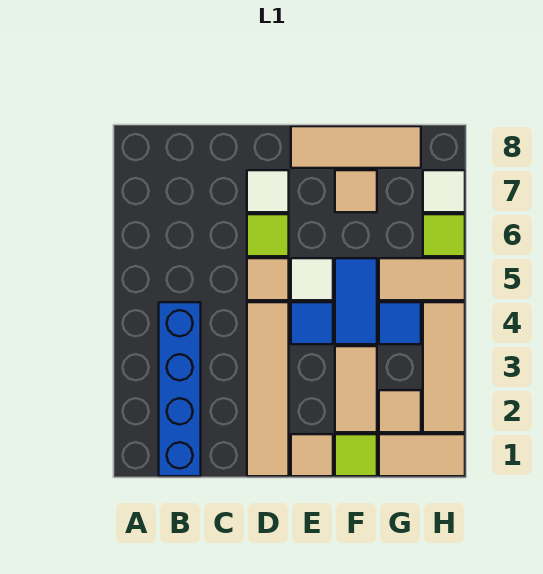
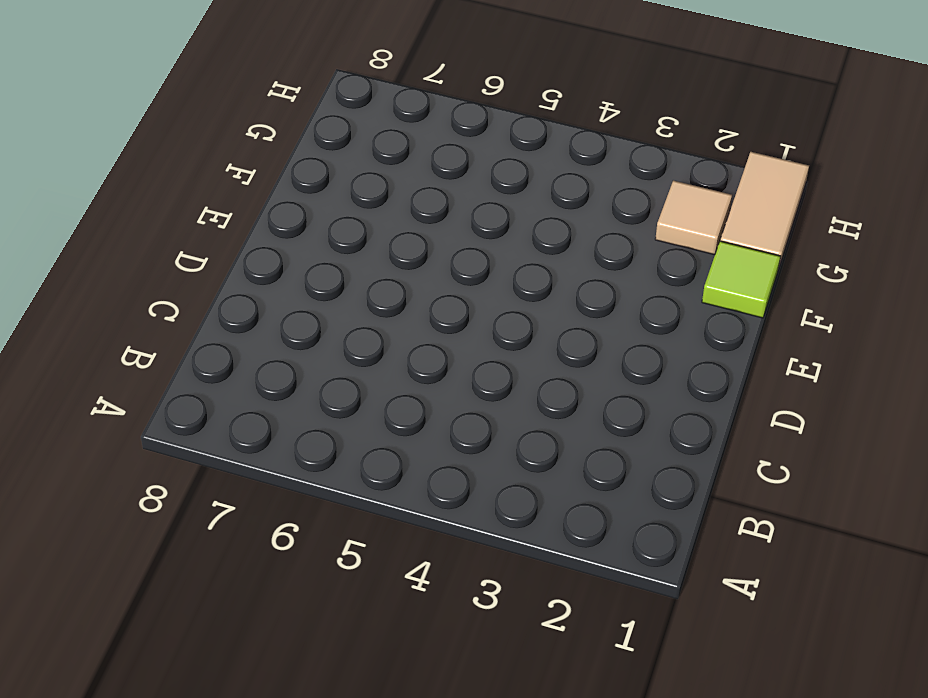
none -> blue 1x4 brick [159,302,201,476]
none -> tan 1x4 tile [247,302,289,476]
none -> tan 1x1 tile [247,258,289,300]

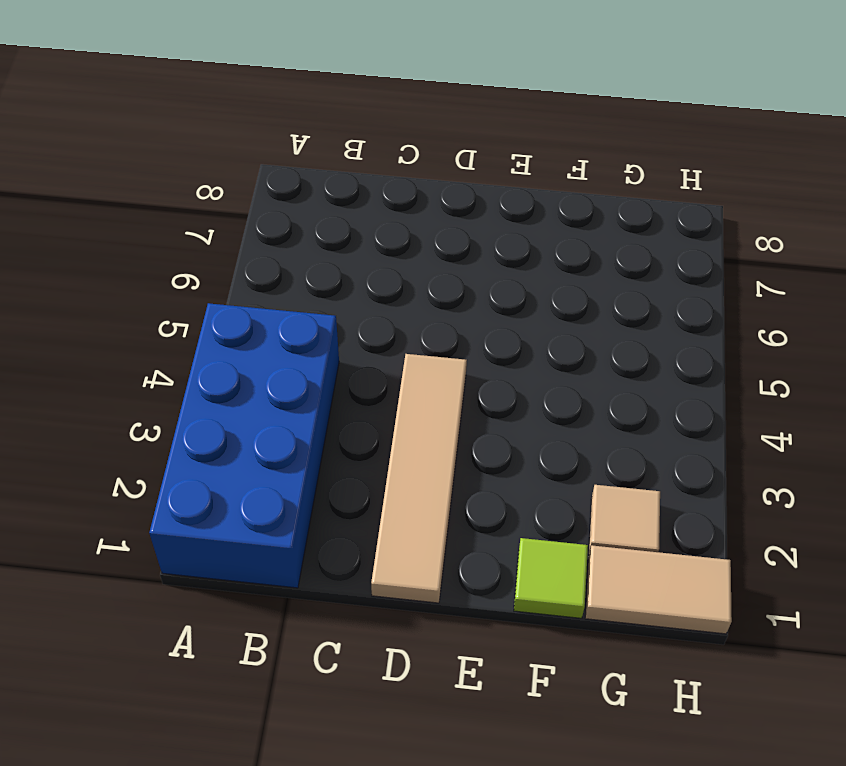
blue 2x4 brick [149,303,339,588] -> blue 1x4 brick [159,302,201,476]
none -> tan 1x1 tile [247,258,289,300]
none -> lime 1x1 tile [247,214,289,256]
none -> white 1x1 tile [247,170,289,212]

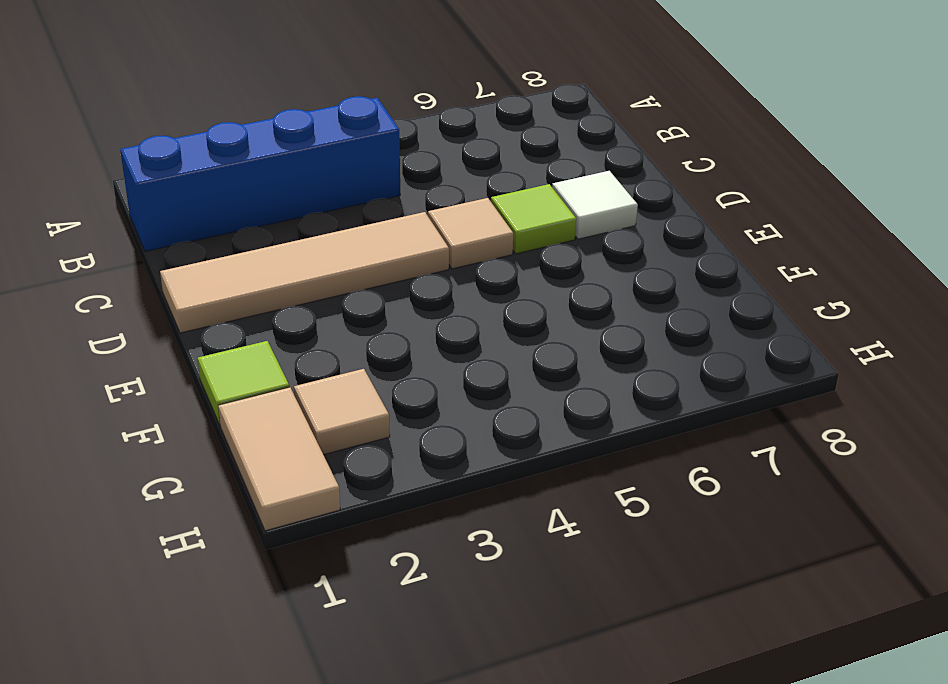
none -> tan 1x1 tile [291,434,333,476]
none -> blue 1x1 tile [291,302,333,344]
none -> white 1x1 tile [291,258,333,300]

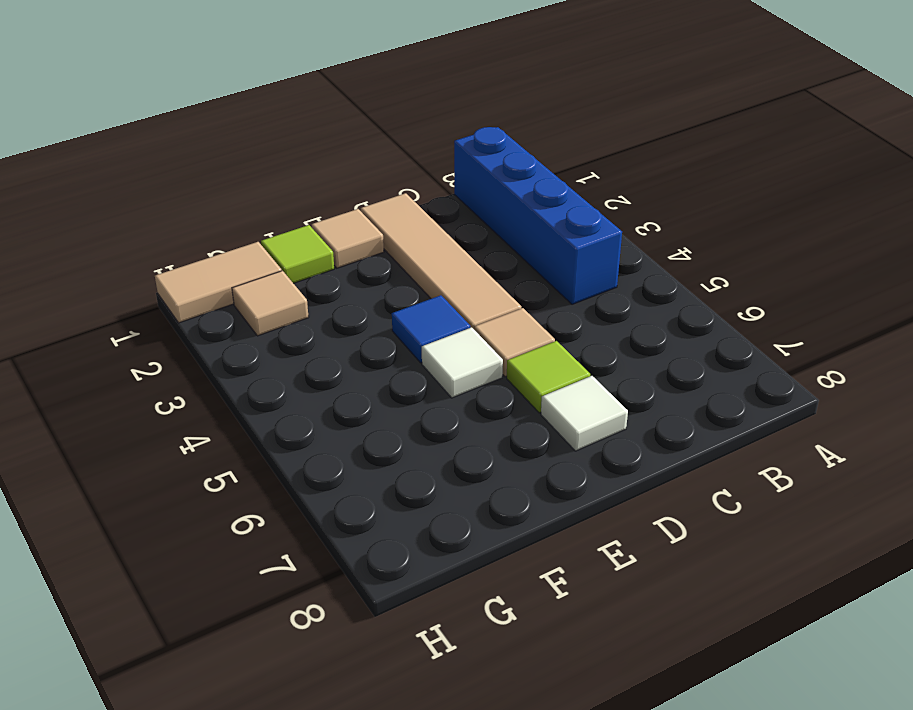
none -> tan 1x3 tile [291,126,421,168]
none -> tan 1x2 tile [335,346,377,432]
none -> blue 1x2 tile [335,258,377,344]

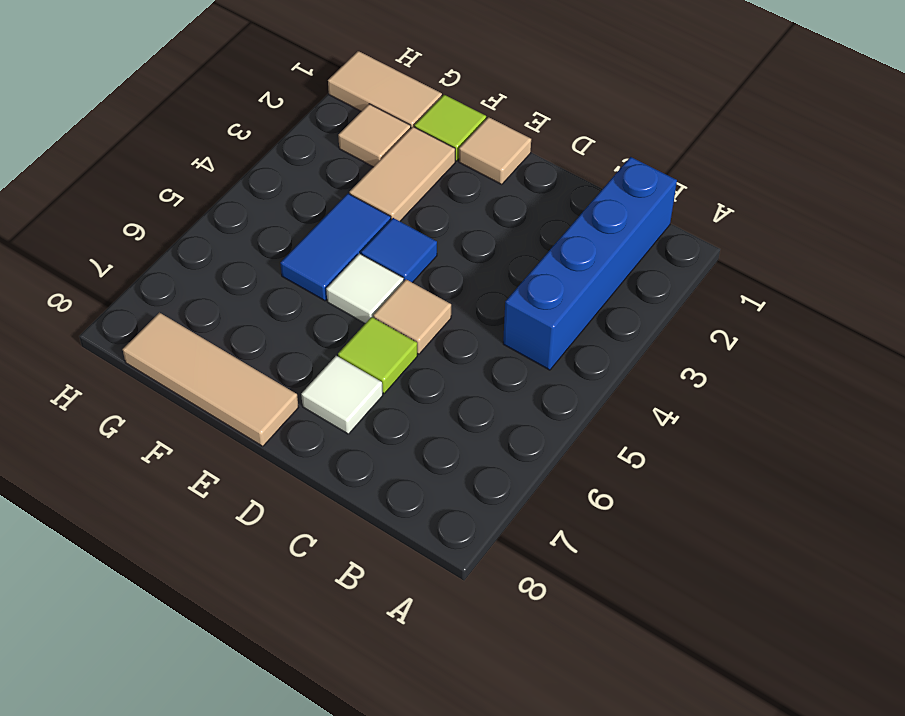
none -> tan 1x4 tile [247,302,289,476]
none -> tan 1x1 tile [335,170,377,212]
none -> blue 1x1 tile [379,302,421,344]

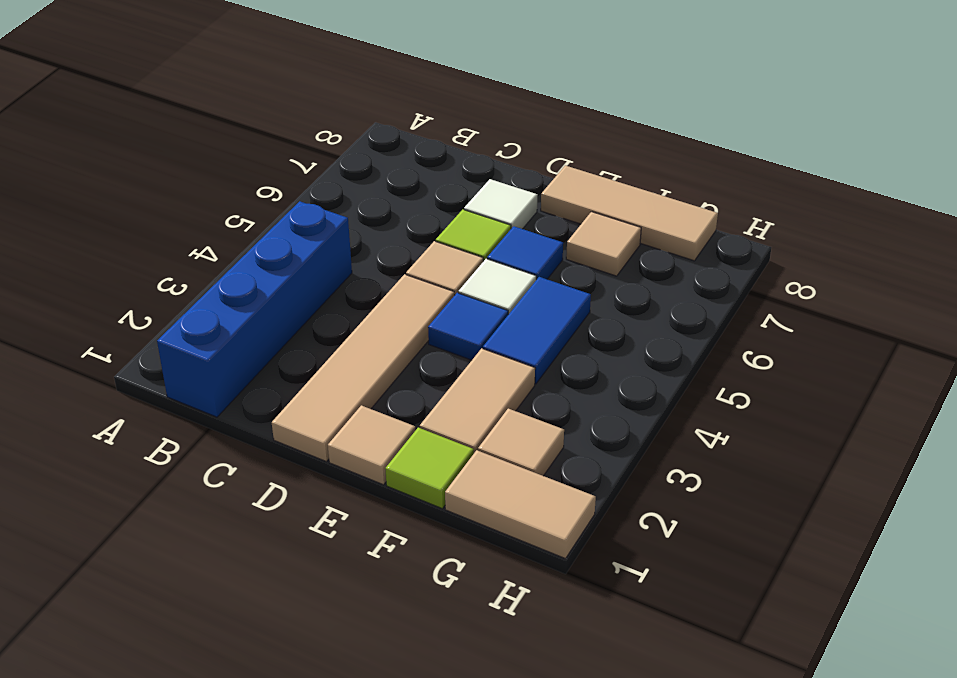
blue 1x1 tile [487,226,563,280] -> blue 1x1 tile moved to [379,302,421,344]
none -> tan 1x2 tile [379,258,465,300]
none -> tan 1x3 tile [423,302,465,432]
none -> lime 1x1 tile [423,214,465,256]

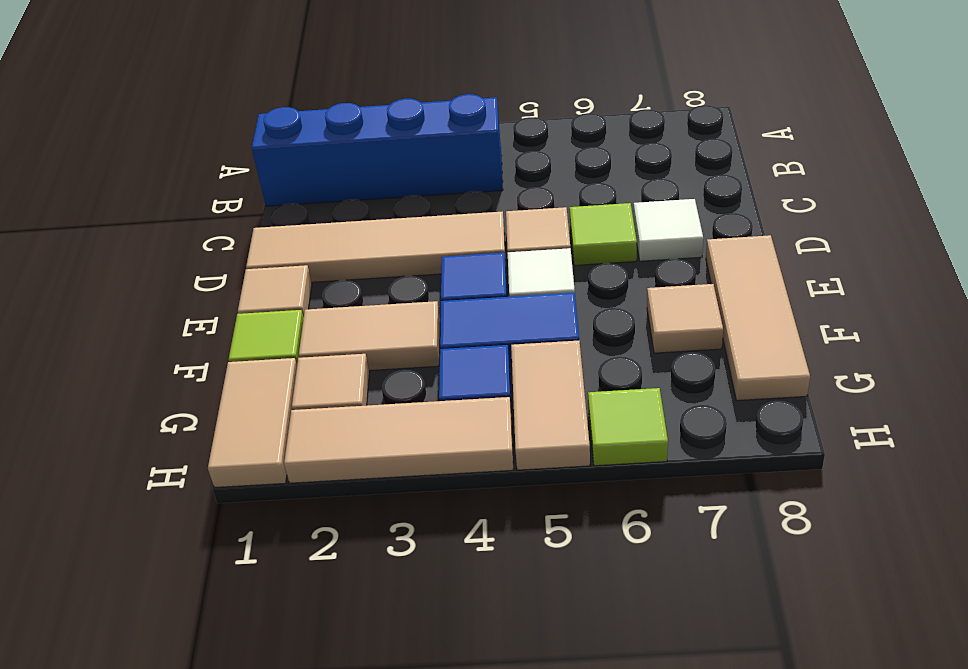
none -> white 1x1 tile [423,170,465,212]

